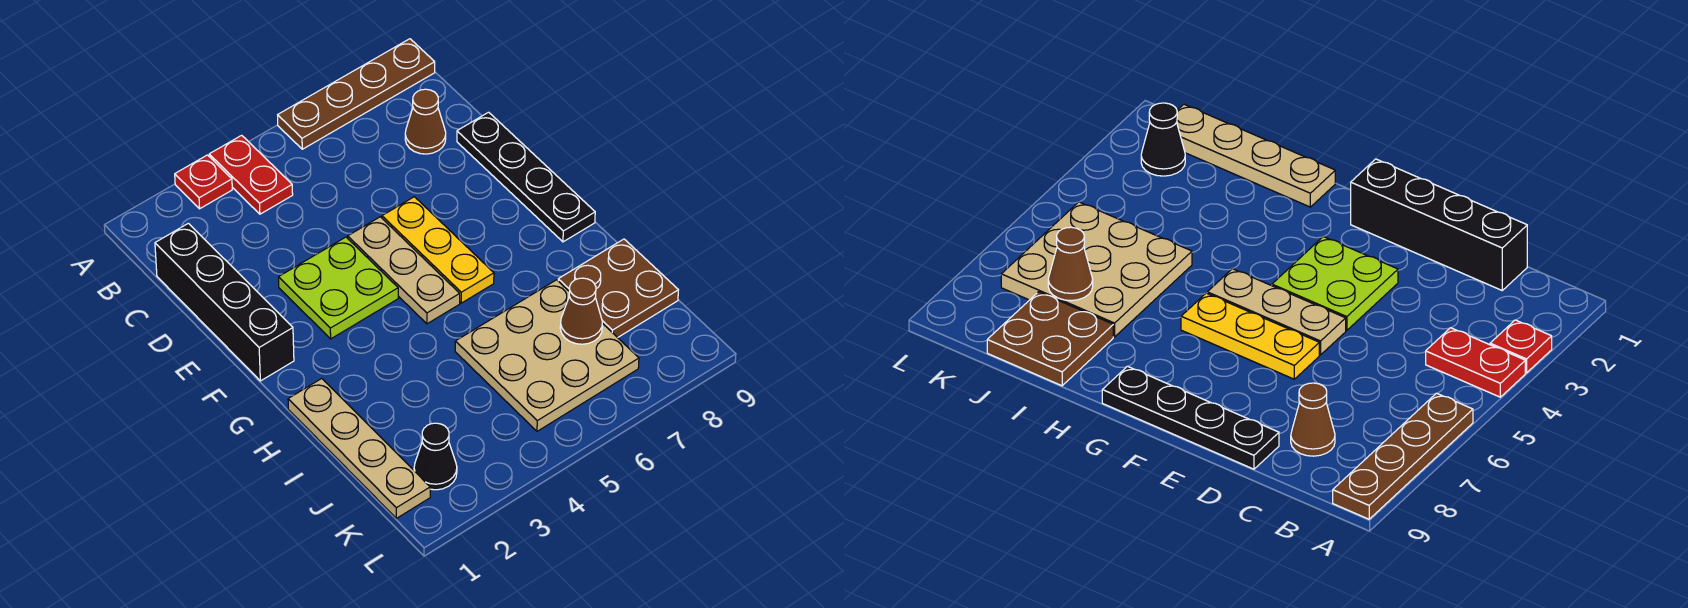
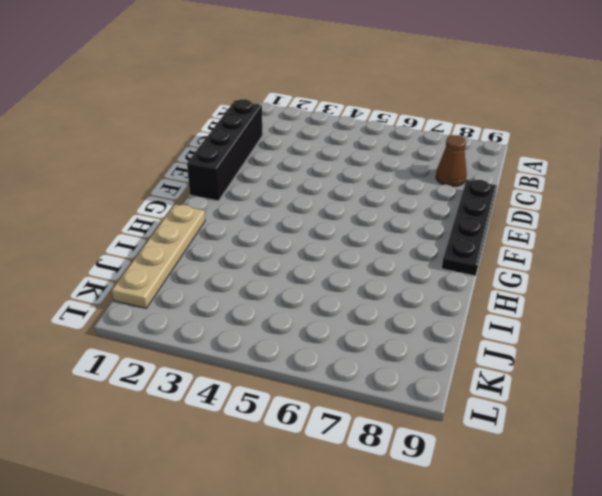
none -> red 1x1 plate [175,155,232,209]
none -> red 1x2 plate [209,135,293,214]
none -> brown 1x4 plate [278,39,435,149]

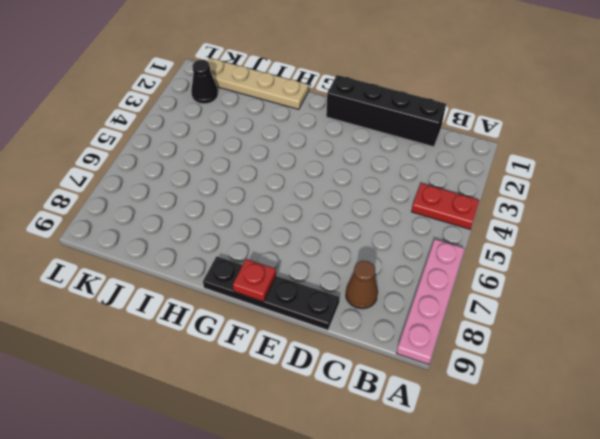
pink 1x4 plate [397,239,465,365] -> brown 1x4 plate [278,39,435,149]
red 1x1 plate [233,259,276,302] -> red 1x1 plate moved to [175,155,232,209]
none -> lime 2x2 plate [279,237,398,339]
none -> tan 1x3 plate [348,217,460,324]
none -> yellow 1x3 plate [382,197,494,303]

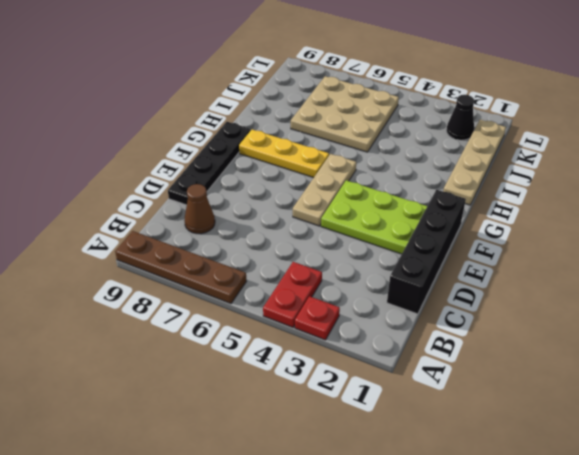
lime 2x3 plate [321,180,427,254] -> lime 2x2 plate [279,237,398,339]
yellow 1x3 plate [239,129,329,178] -> yellow 1x3 plate turned to [382,197,494,303]
none -> brown 2x2 plate [558,239,678,338]
none -> brown 1x1 cone [560,278,602,344]

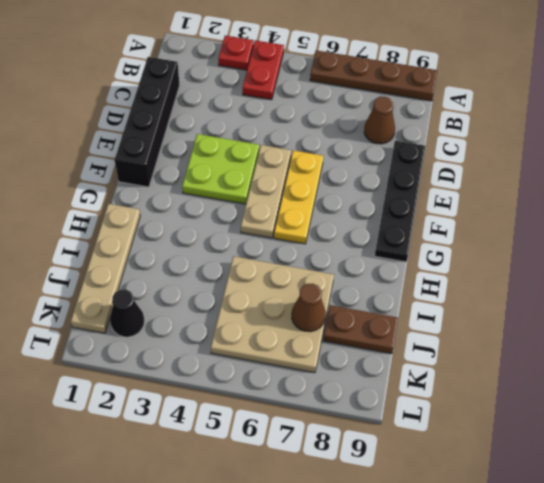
brown 1x2 plate [323,305,398,354] -> brown 2x2 plate [558,239,678,338]

